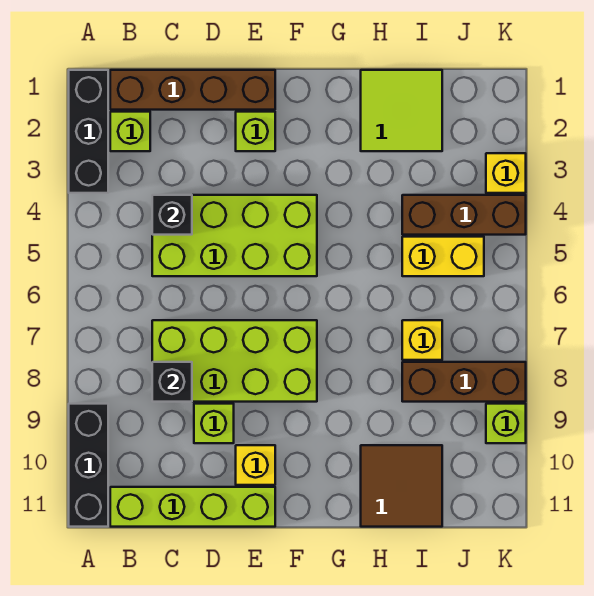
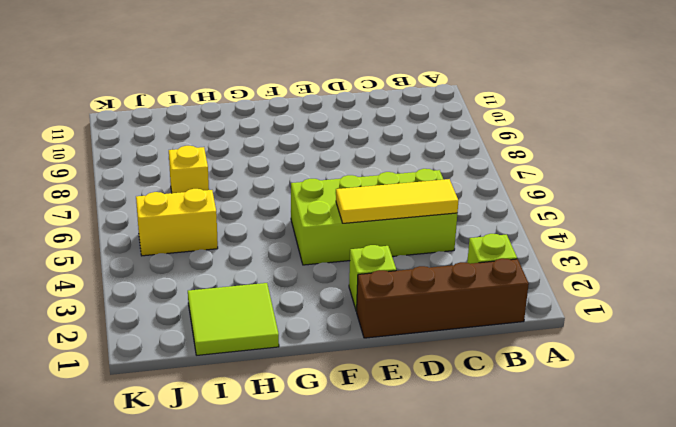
yellow 1x3 tile [336,179,458,223] -> black 1x1 brick [152,195,192,235]
none -> black 1x3 brick [69,70,108,193]
none -> black 1x3 brick [69,404,108,527]
none -> lime 1x4 brick [110,487,275,527]

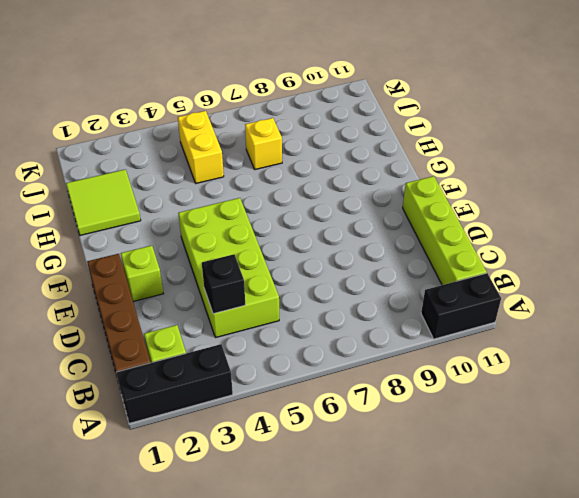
black 1x2 brick [421,273,501,339] -> black 1x3 brick [69,404,108,527]
none -> lime 2x4 brick [152,320,317,402]
none -> lime 1x1 brick [194,404,234,443]
none -> yellow 1x1 brick [236,445,275,485]

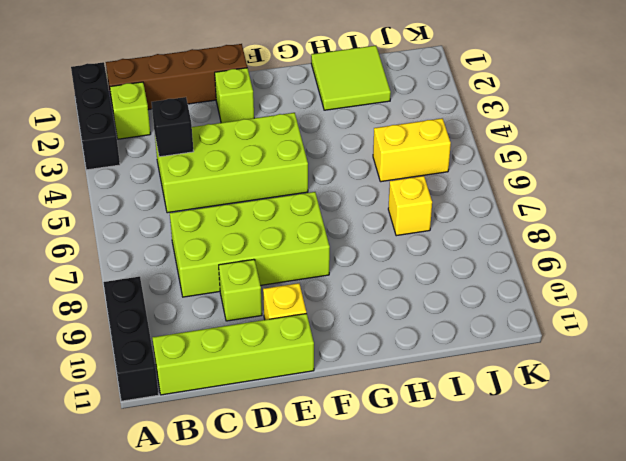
none -> brown 2x2 tile [361,445,442,527]
none -> brown 1x3 brick [402,195,526,235]
none -> brown 1x3 brick [402,362,526,402]

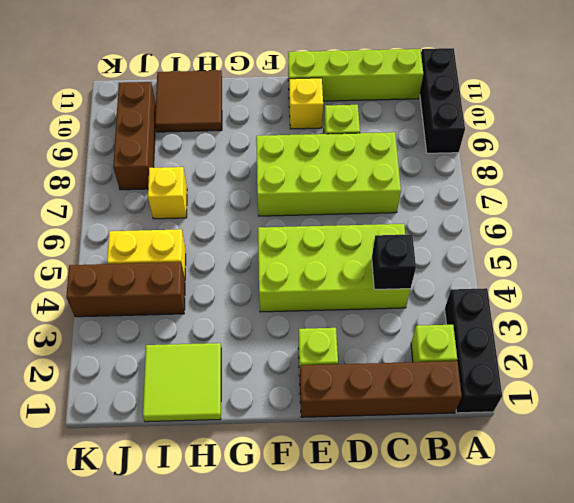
brown 1x3 brick [113,82,156,190] -> brown 1x3 brick turned to [402,362,526,402]
none -> yellow 1x1 brick [486,153,526,193]
none -> lime 1x1 brick [486,404,526,443]
none -> black 1x1 brick [152,362,192,402]

